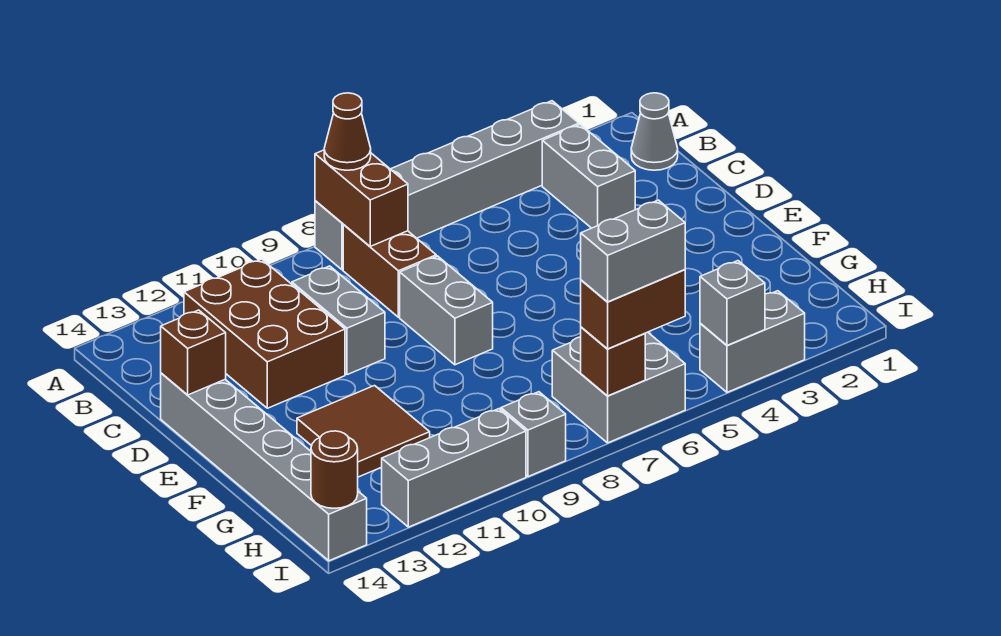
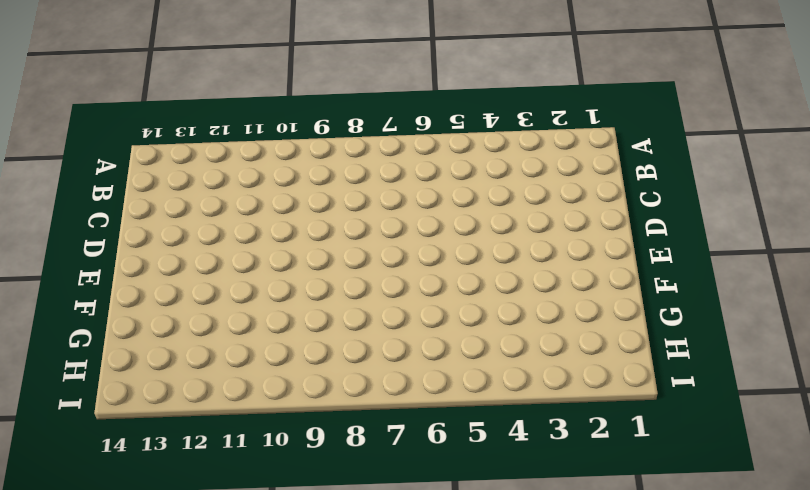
none -> grey 1x6 brick [315,101,579,270]
none -> grey 1x1 cone [631,93,678,170]
none -> grey 1x2 brick [542,124,635,228]

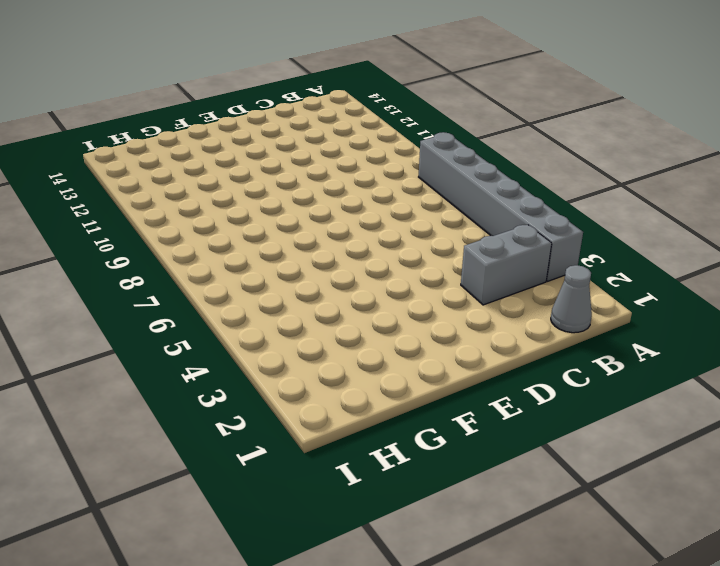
none -> brown 1x2 brick [343,225,436,317]
none -> brown 2x3 brick [184,259,345,408]
none -> grey 1x2 brick [292,266,385,375]

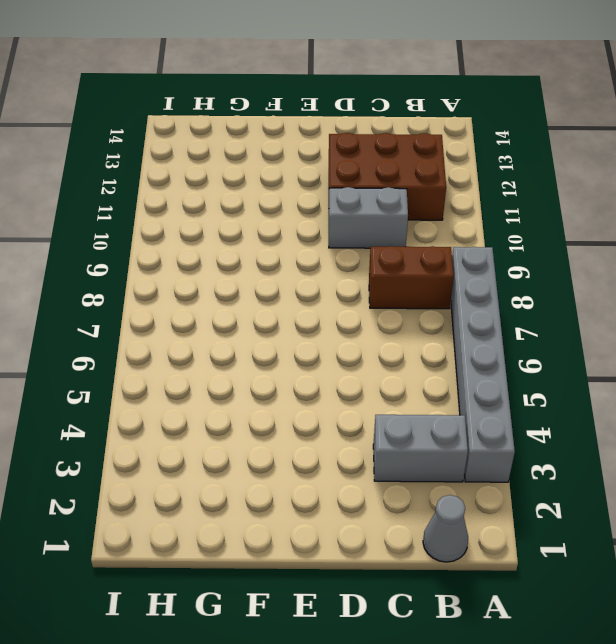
none -> grey 1x2 brick [400,256,493,365]
none -> grey 1x6 brick [161,373,367,561]
none -> brown 2x2 tile [297,386,430,477]

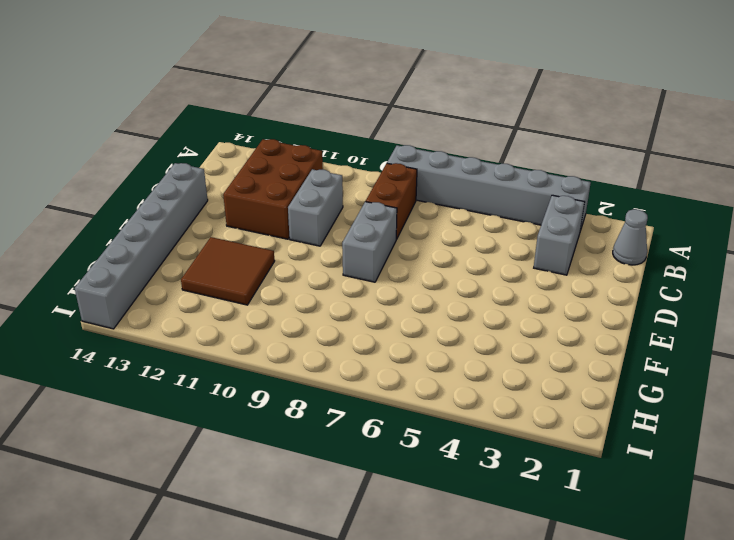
none -> grey 2x2 brick [552,332,685,443]
none -> grey 1x2 brick [700,291,805,392]
none -> grey 1x1 brick [501,392,566,477]

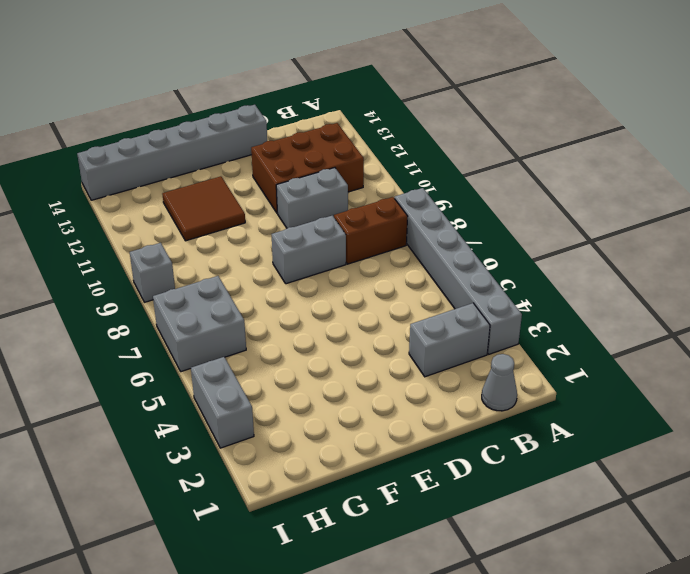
none -> grey 1x3 brick [382,409,526,527]
none -> brown 1x2 brick [315,150,408,246]
none -> brown 1x1 brick [161,310,226,395]

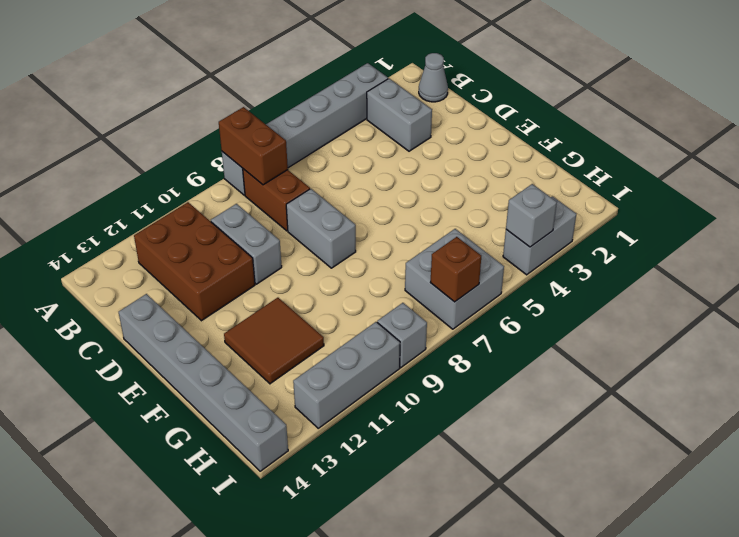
none -> brown 1x1 brick [161,310,226,395]
none -> brown 1x1 round brick [311,431,358,508]
none -> brown 1x1 cone [324,93,371,170]

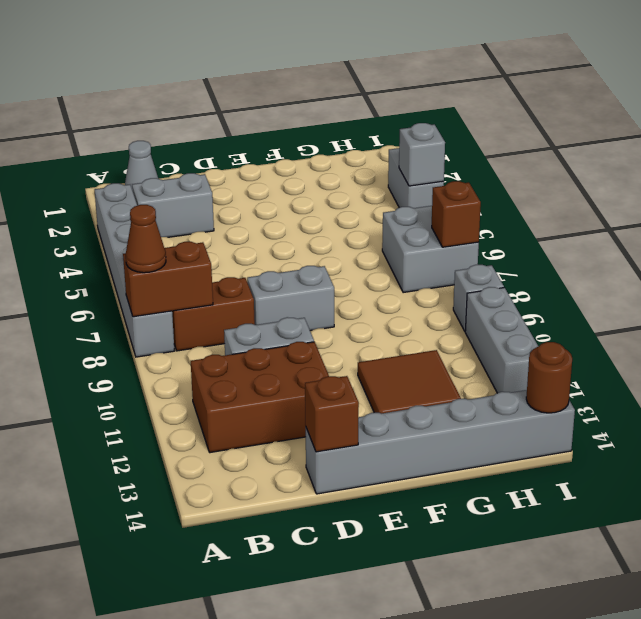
none -> brown 1x2 brick [581,270,685,349]
none -> grey 1x2 brick [581,200,685,302]

